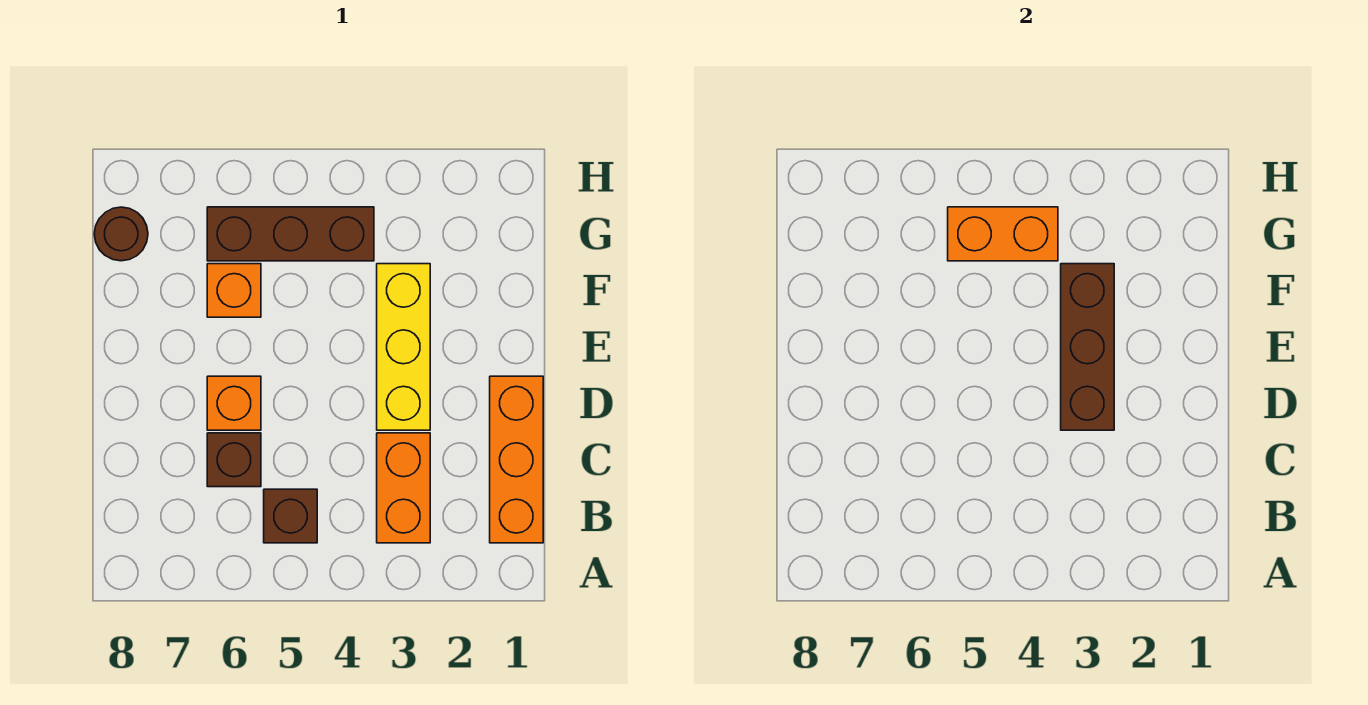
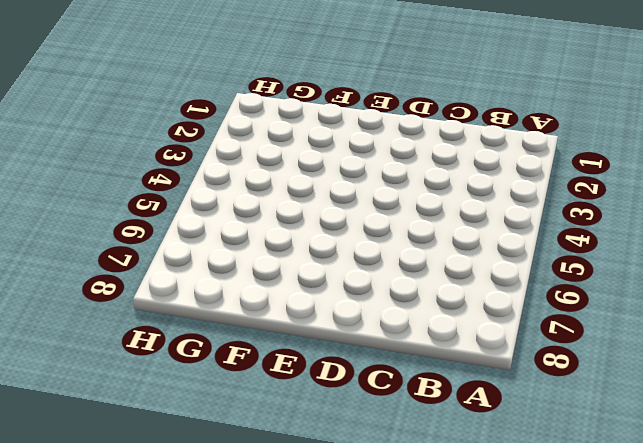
none -> orange 1x3 brick [490,376,543,543]
none -> orange 1x2 brick [377,433,430,543]

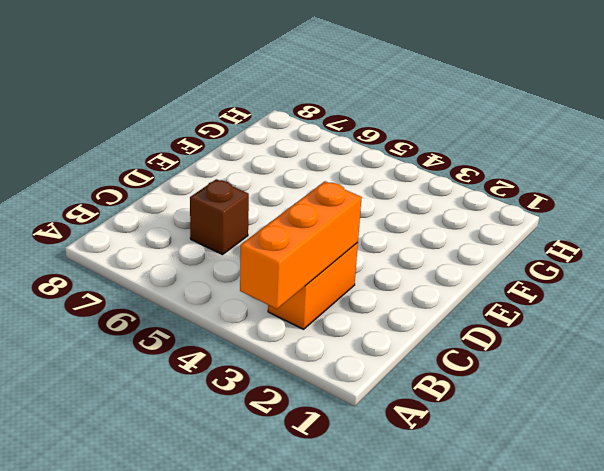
orange 1x3 brick [240,181,362,309] -> orange 1x3 brick moved to [490,376,543,543]
none -> brown 1x1 brick [264,489,317,543]
none -> yellow 1x3 brick [377,264,430,430]

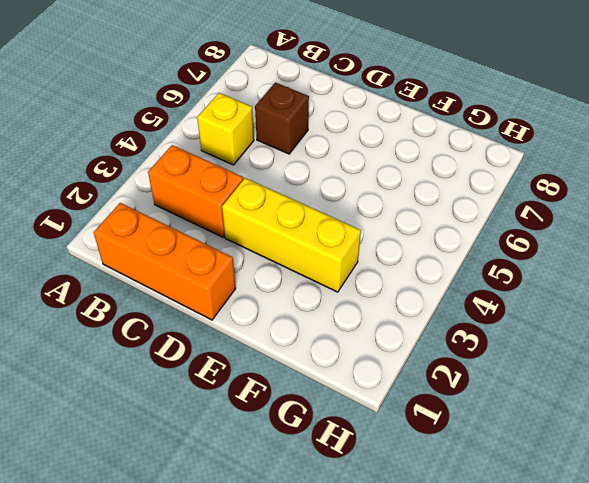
yellow 1x1 brick [197,93,254,165] -> brown 1x1 brick [264,489,317,543]
none -> orange 1x1 brick [207,376,261,430]
none -> orange 1x1 brick [207,264,261,317]

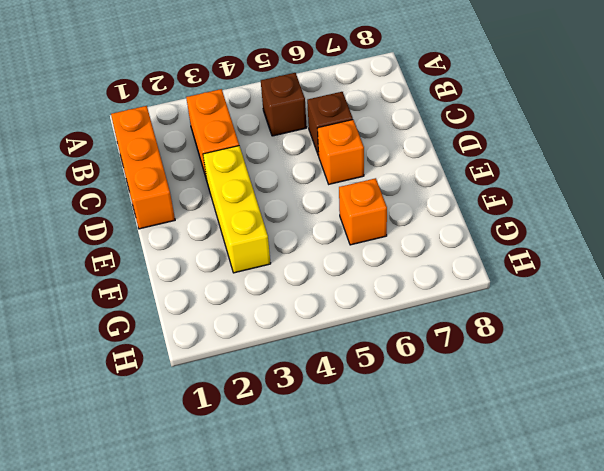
none -> brown 1x3 brick [207,207,374,261]
none -> brown 1x1 round brick [94,207,148,261]

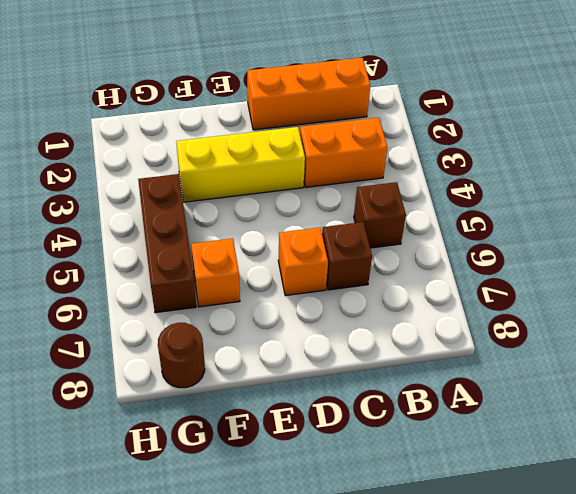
none -> brown 1x3 brick [1061,264,1114,430]
none -> orange 1x2 brick [948,207,1058,261]

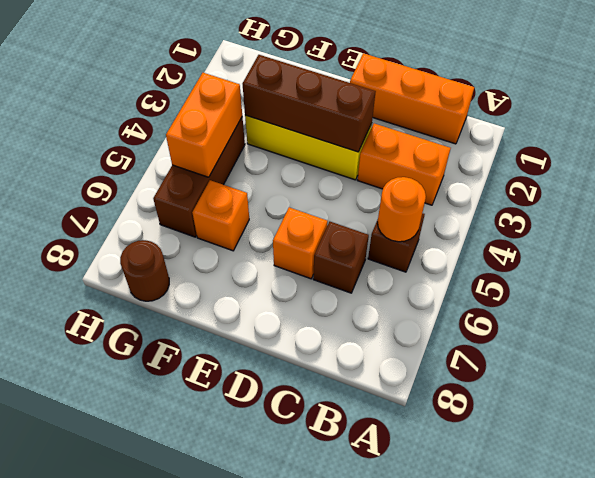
orange 1x1 round brick [378,177,426,242] -> none

